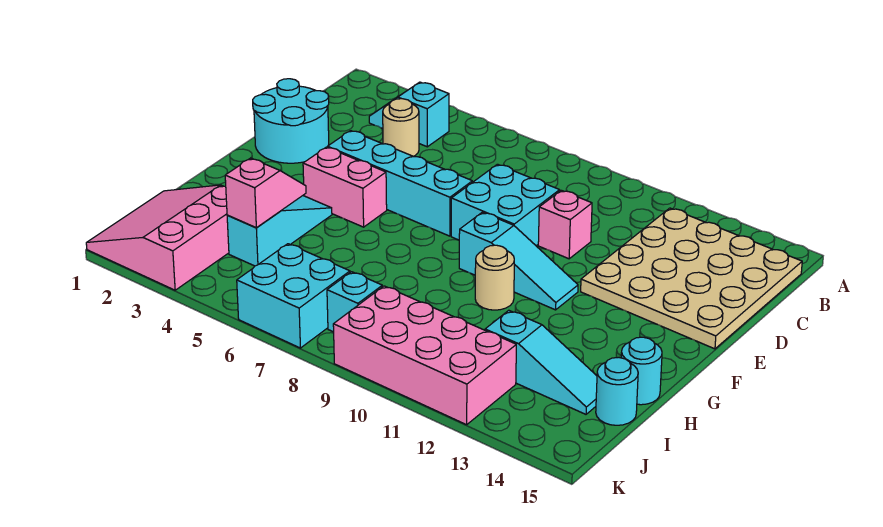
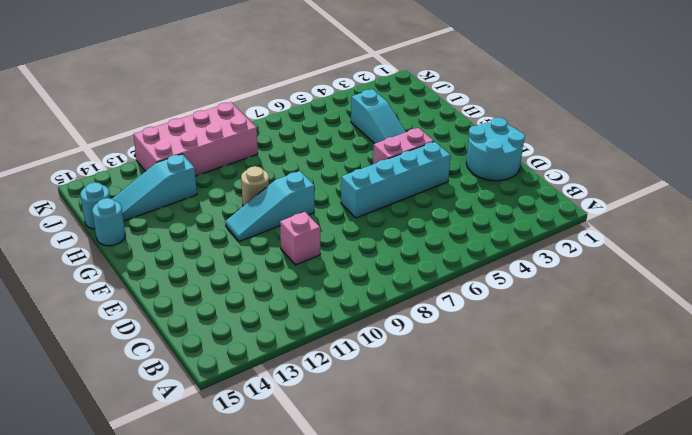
none -> cyan 1x2 slope [369,82,449,147]
none -> tan 4x4 plate [581,208,802,349]
none -> tan 1x1 round brick [383,99,419,156]

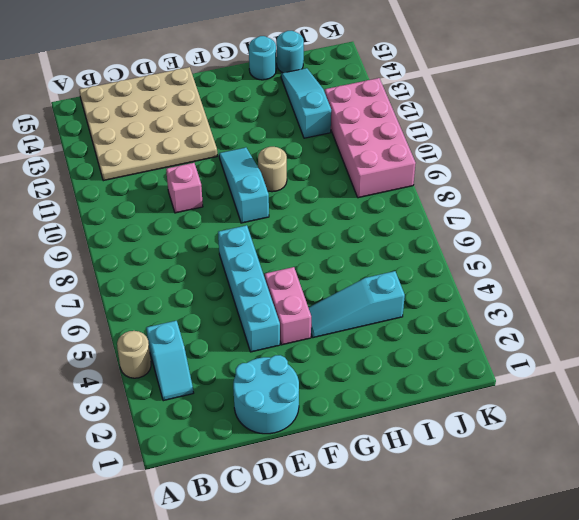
tan 1x1 round brick [117,331,151,378] -> tan 1x1 round brick moved to [383,99,419,156]
none -> cyan 2x2 brick [451,164,560,246]
none -> pink 3x3 slope [86,185,229,290]
none -> cyan 2x2 brick [237,244,350,348]

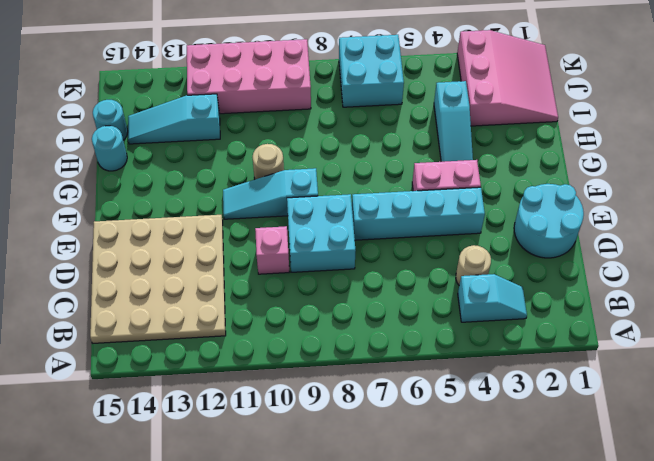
none -> cyan 1x1 brick [327,272,382,332]
none -> pink 1x2 slope [225,158,306,228]

